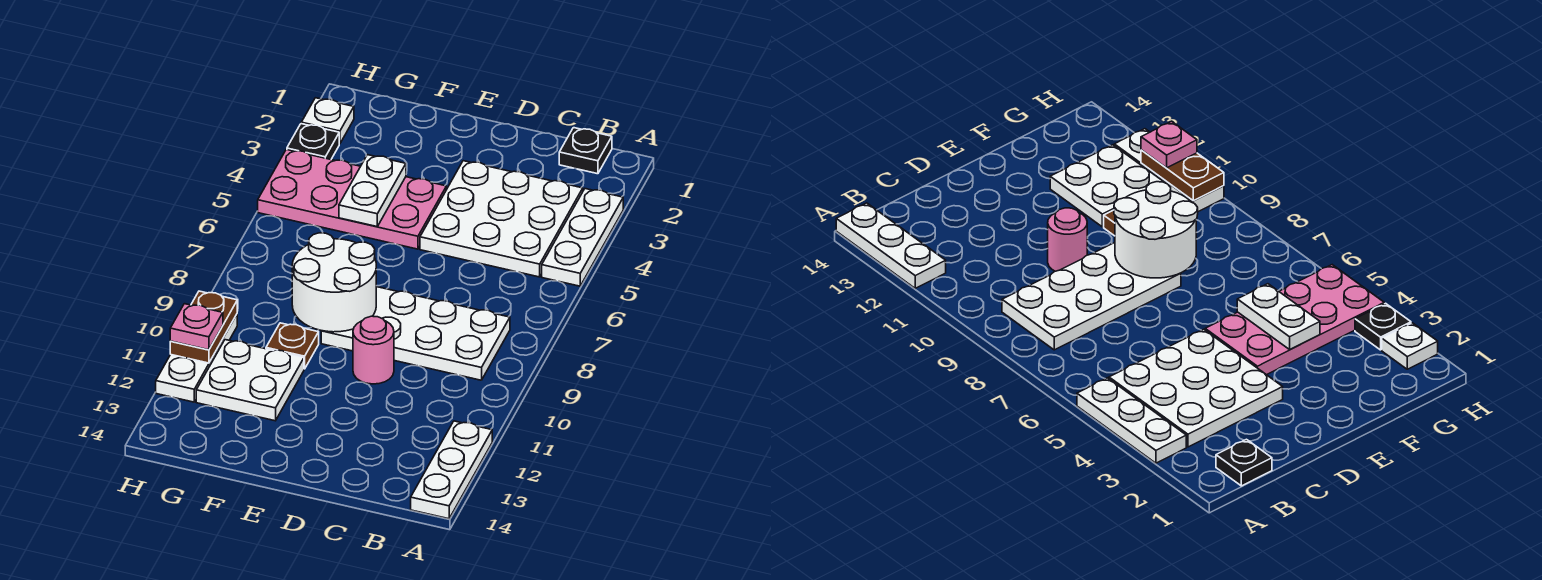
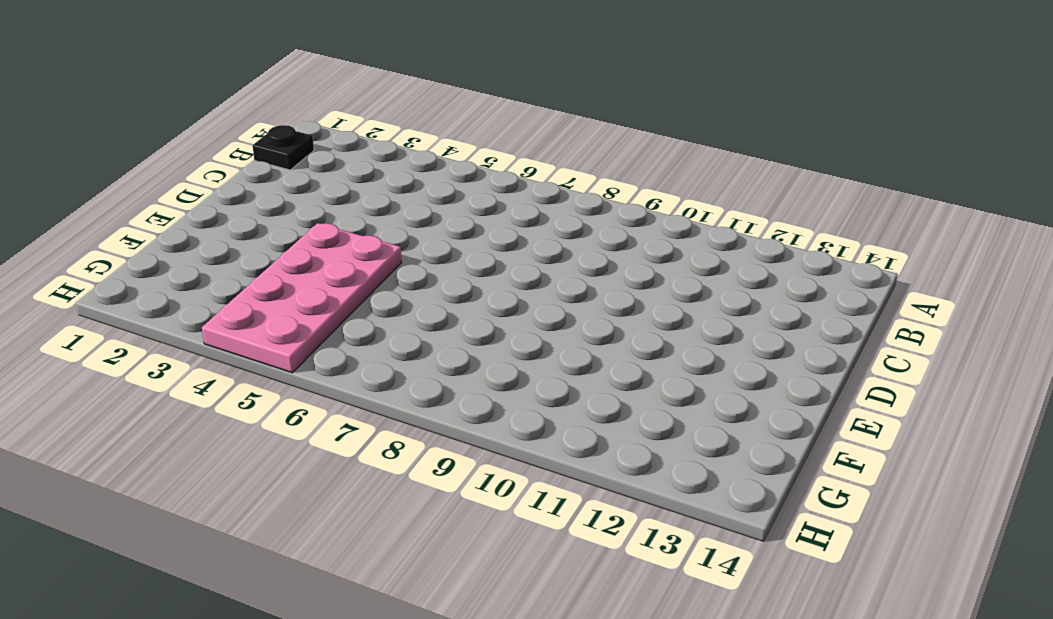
none -> white 1x3 plate [542,189,623,286]
none -> white 1x3 plate [411,421,492,519]
none -> white 3x3 plate [420,161,583,277]

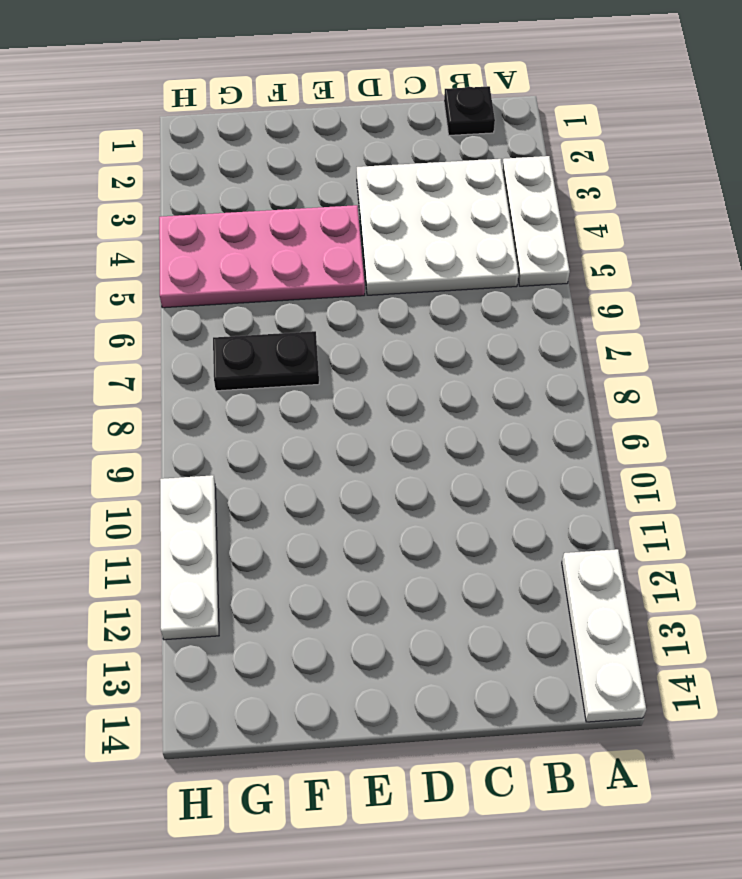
black 1x2 plate [213,331,319,391] -> none
none -> white 2x4 plate [321,287,510,380]
none -> pink 1x1 round brick [353,316,394,384]
none -> brown 1x1 plate [266,323,319,369]

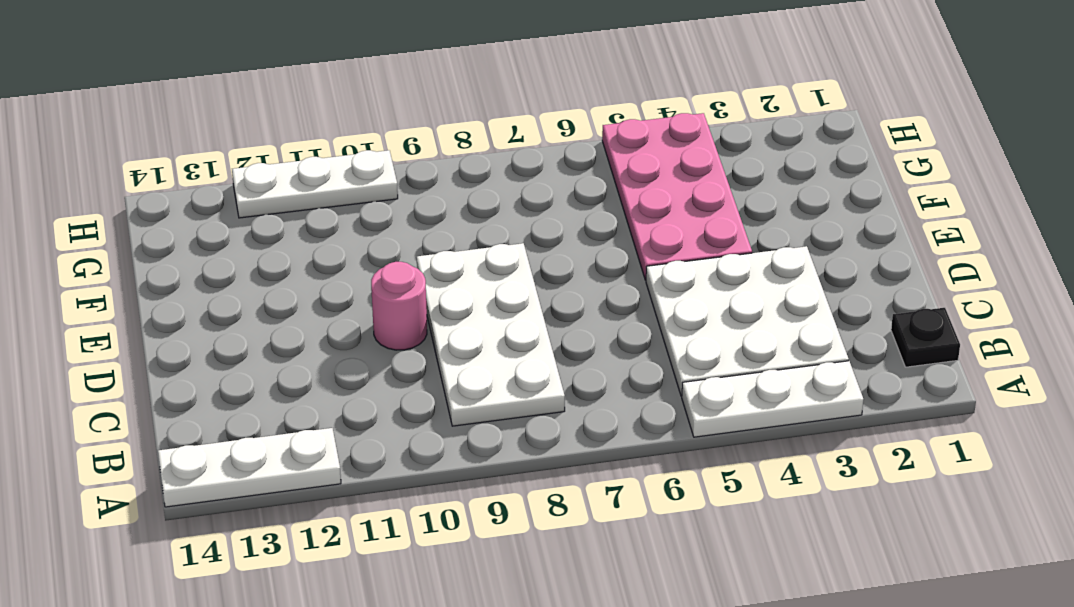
none -> brown 1x1 plate [266,323,319,369]
none -> white 2x2 plate [196,340,304,421]
none -> white 1x1 plate [301,98,354,144]

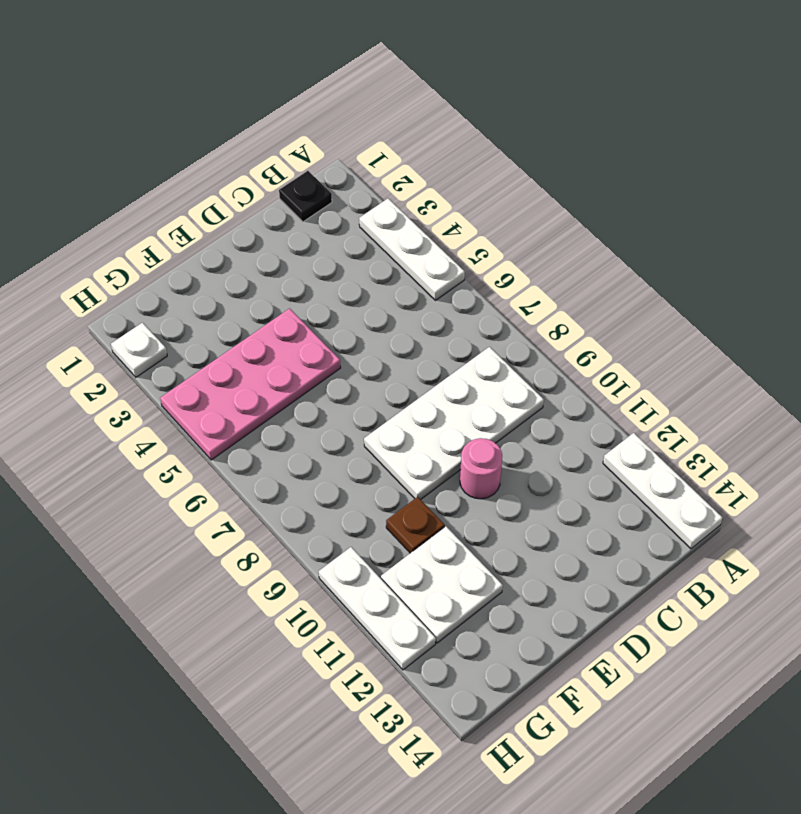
none -> white 3x3 plate [420,161,583,277]
none -> black 1x1 plate [287,124,339,159]
none -> white 2x2 round brick [292,233,376,332]

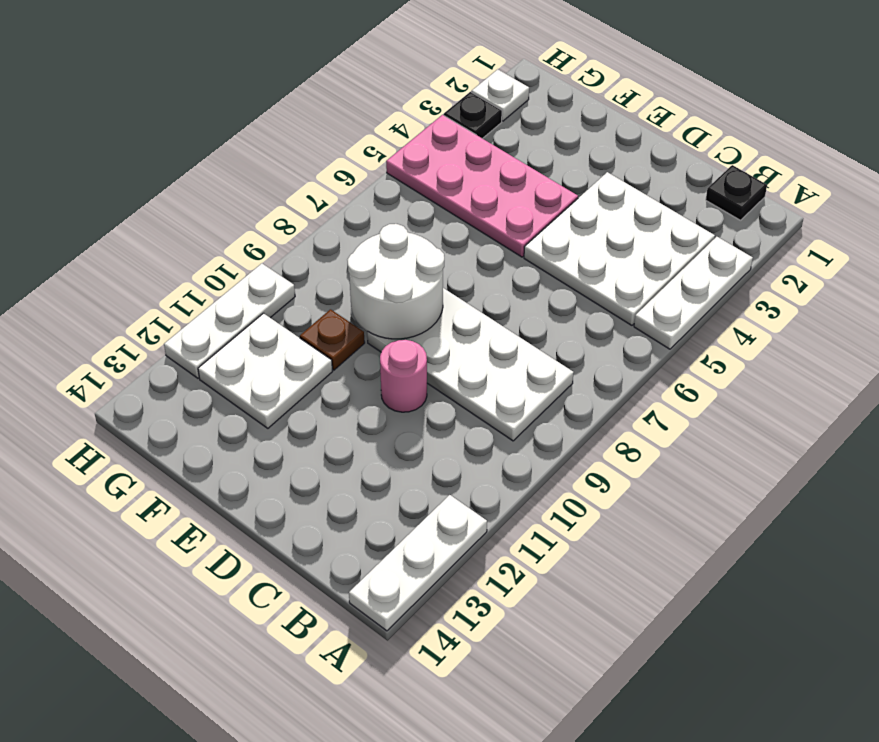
none -> white 1x2 plate [339,155,406,227]
none -> brown 1x2 plate [170,291,237,363]
none -> pink 1x1 plate [170,304,223,350]

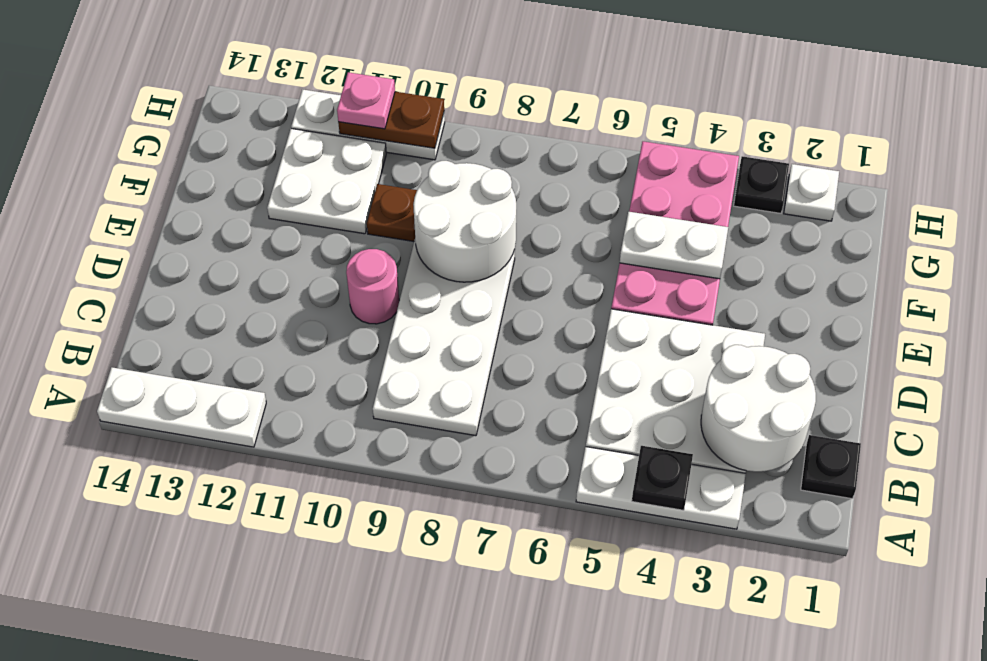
black 1x1 plate [632,446,693,510] -> none
white 2x2 round brick [701,345,816,472] -> none

